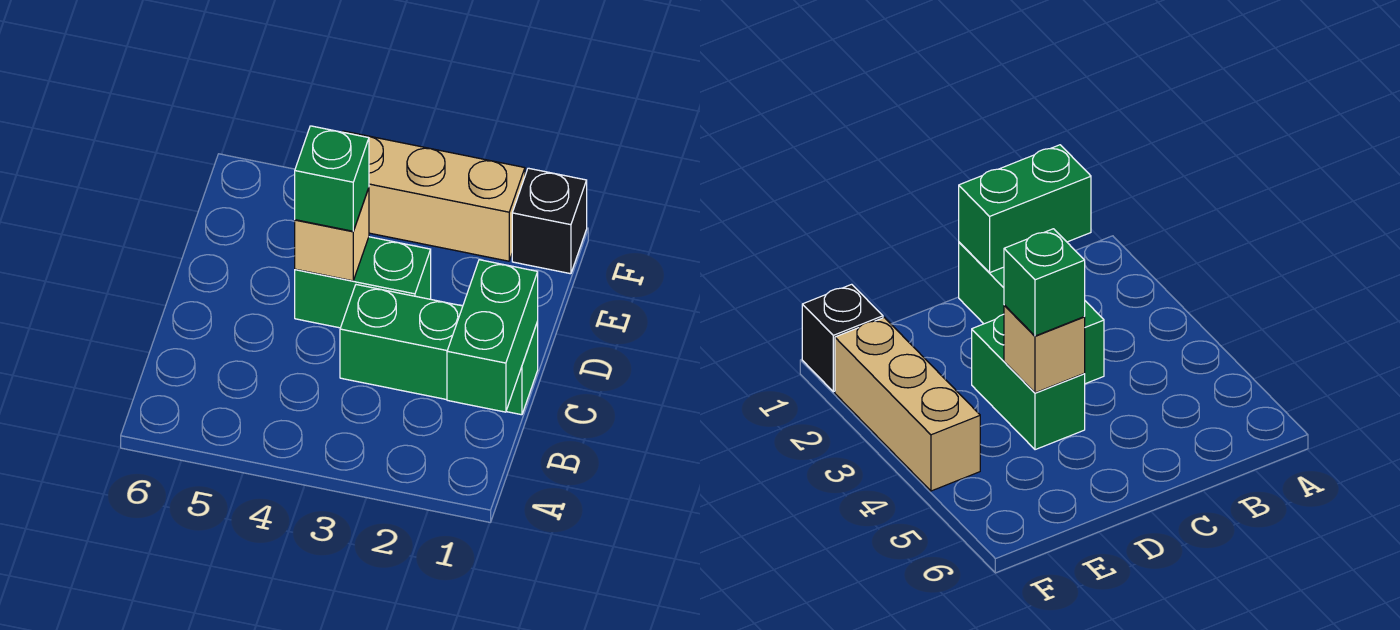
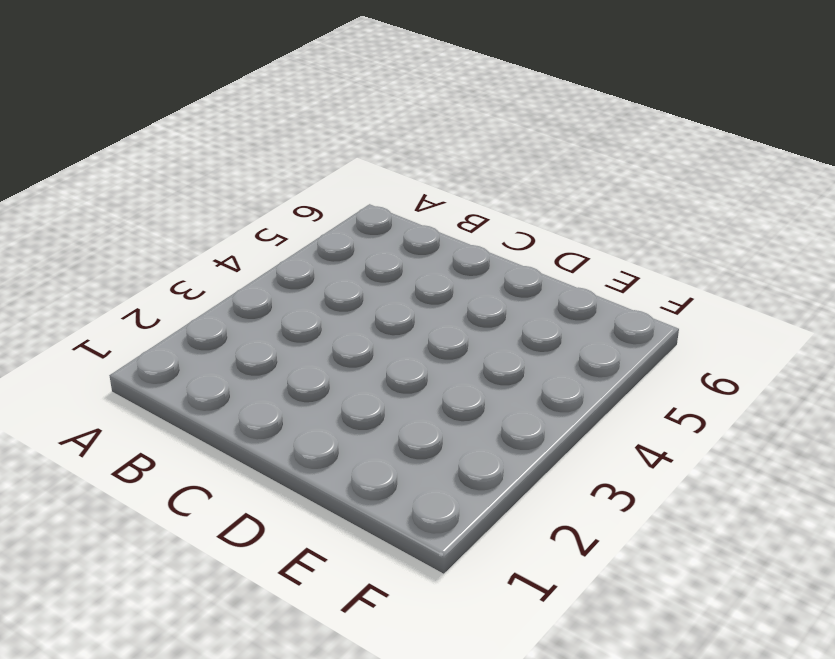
none -> green 1x3 brick [340,285,538,415]
none -> green 1x2 brick [295,237,431,328]

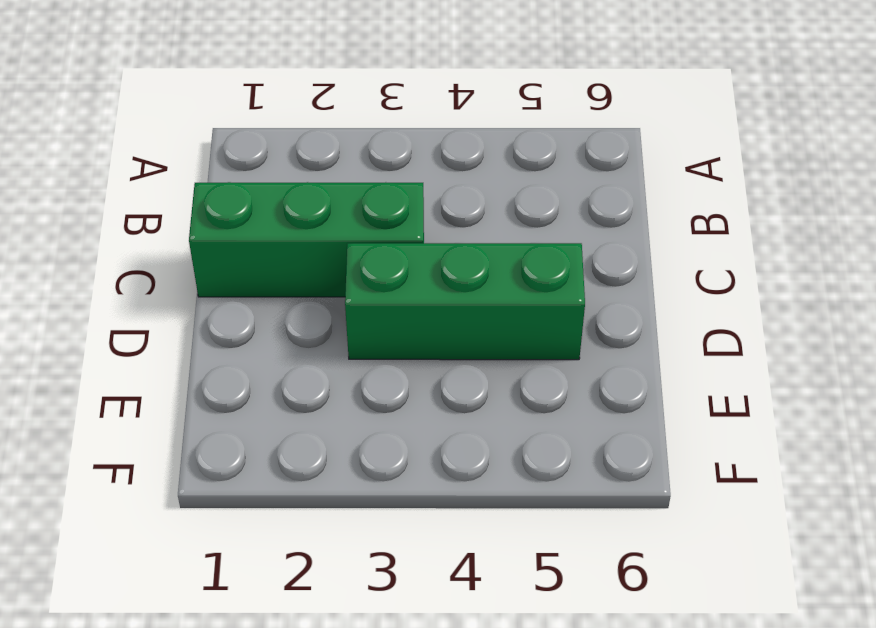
green 1x3 brick [345,243,585,360] -> green 1x2 brick [295,237,431,328]
none -> black 1x1 brick [512,168,587,274]
none -> tan 1x3 brick [343,131,525,261]

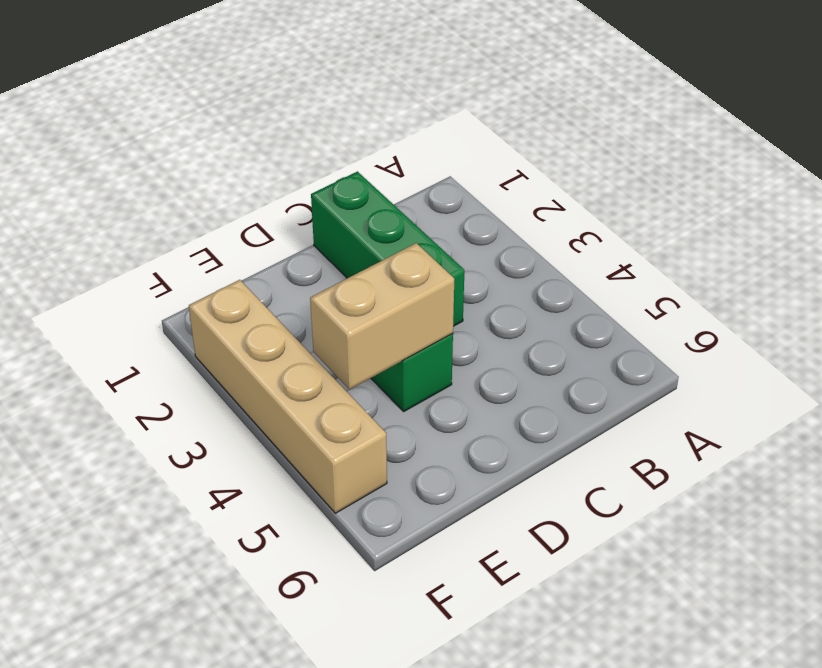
tan 1x2 brick [310,243,454,390] -> tan 1x1 brick [295,188,369,281]
tan 1x4 brick [189,280,387,513] -> tan 1x3 brick [343,131,525,261]
none -> black 1x1 brick [512,168,587,274]
none -> green 1x2 brick [447,260,538,412]

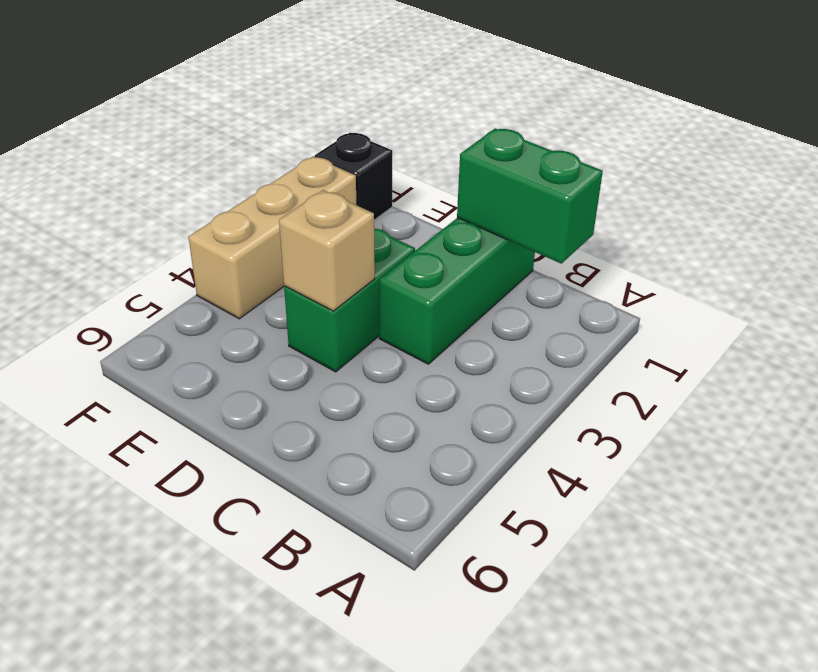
none -> green 1x1 brick [295,126,369,231]

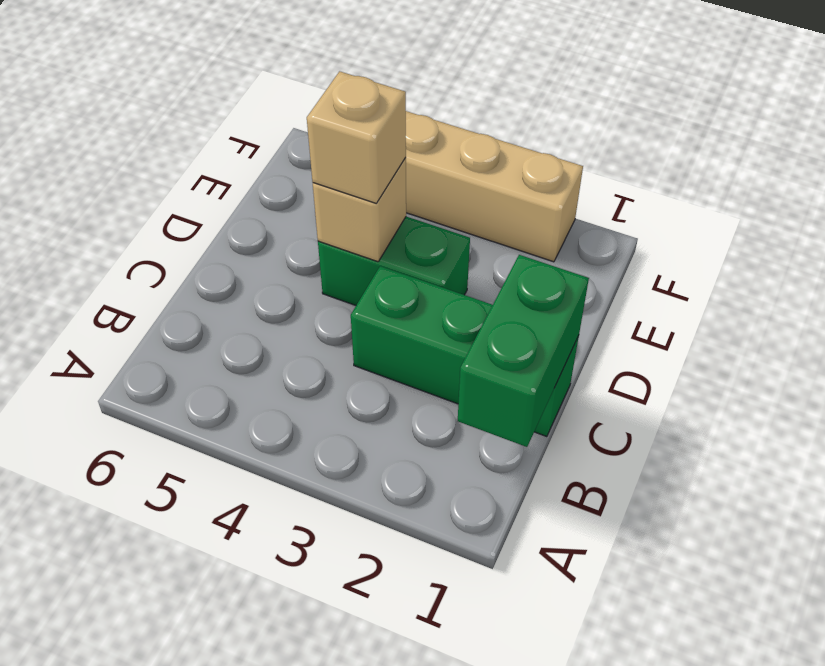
tan 1x1 brick [307,71,406,203] -> green 1x1 brick [295,126,369,231]
none -> black 1x1 brick [512,168,587,274]

